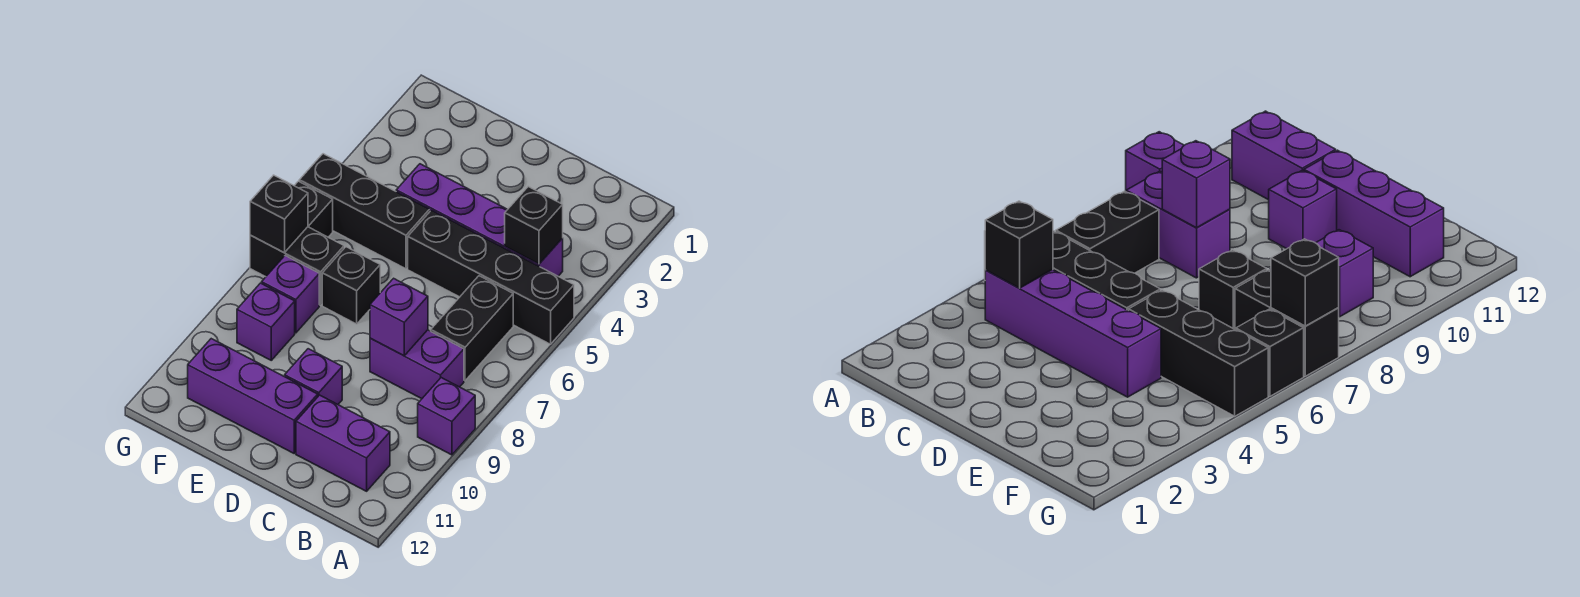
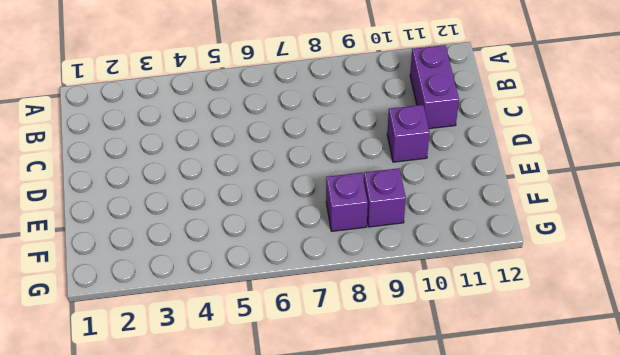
none -> black 1x4 brick [408,210,574,344]
none -> purple 1x1 brick [418,378,475,455]
none -> purple 1x4 brick [396,164,563,276]

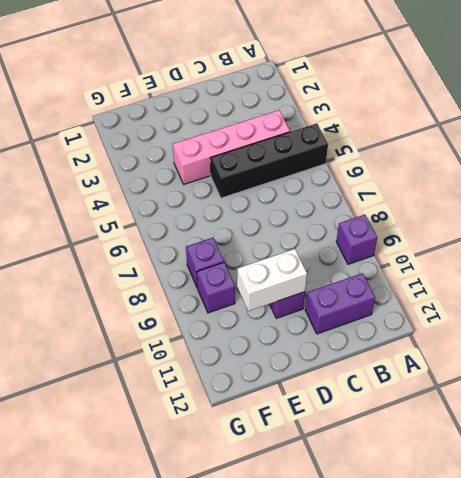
pink 1x4 brick [173,110,290,184] -> purple 1x4 brick [396,164,563,276]
white 1x2 brick [237,249,307,311] -> none
none -> black 1x2 brick [431,276,513,381]
none -> purple 1x2 brick [370,330,464,399]
none -> purple 1x3 brick [188,339,318,453]

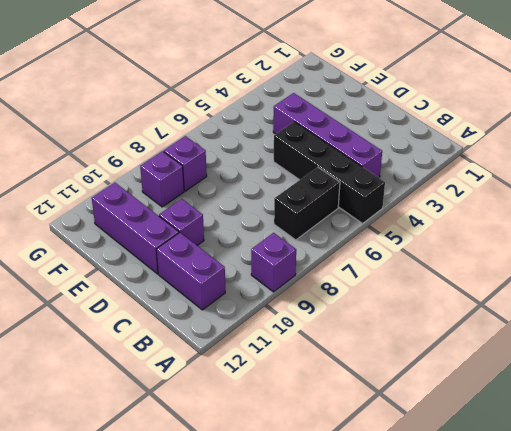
none -> purple 1x2 brick [370,330,464,399]
none -> black 1x3 brick [299,154,430,269]
none -> black 1x1 brick [322,247,380,324]

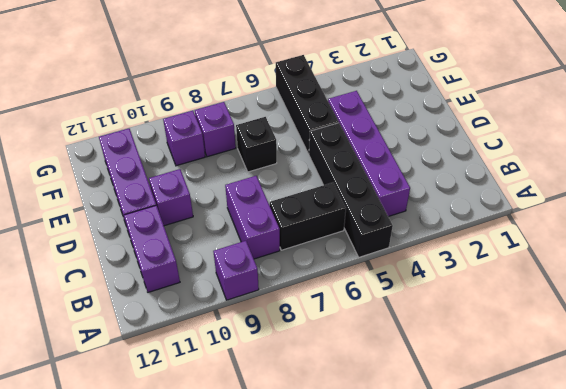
none -> black 1x2 brick [250,227,344,305]
none -> black 1x1 brick [294,181,333,237]
none -> black 1x1 brick [505,187,563,264]

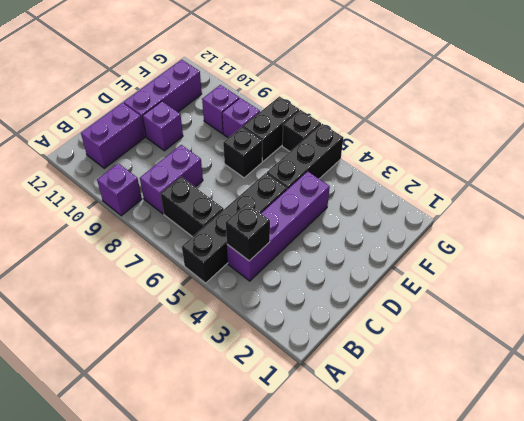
none -> purple 1x1 brick [370,278,428,356]
none -> black 1x1 brick [250,175,308,253]

